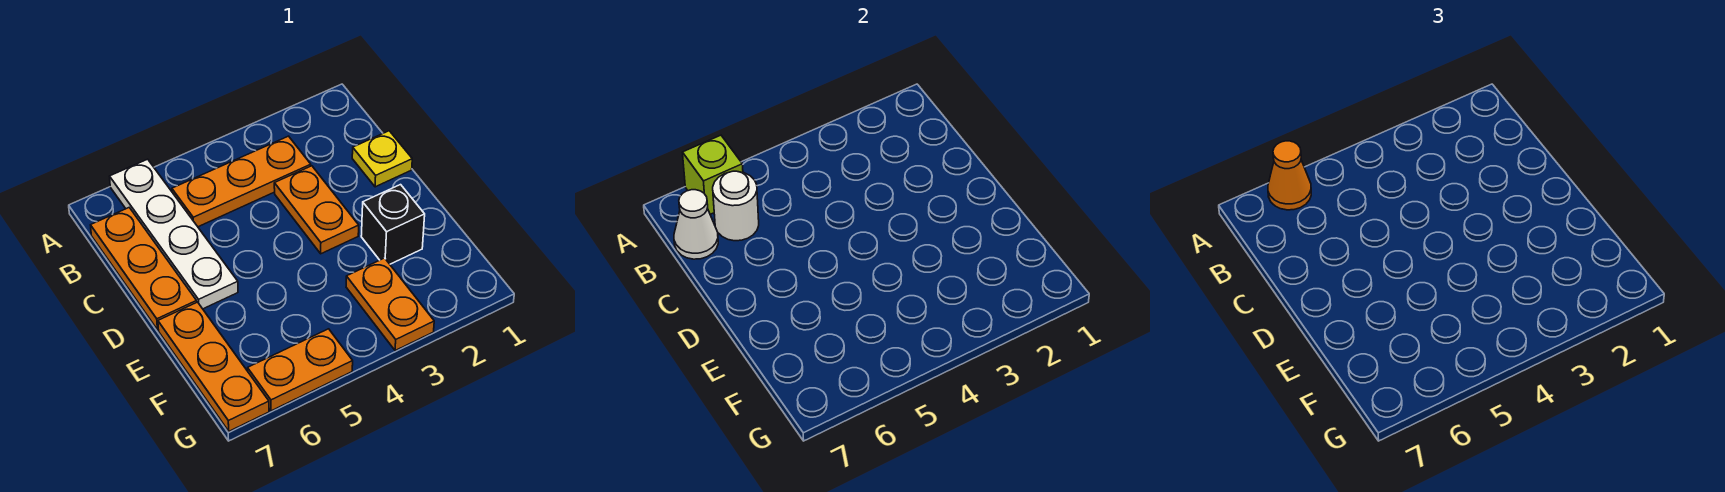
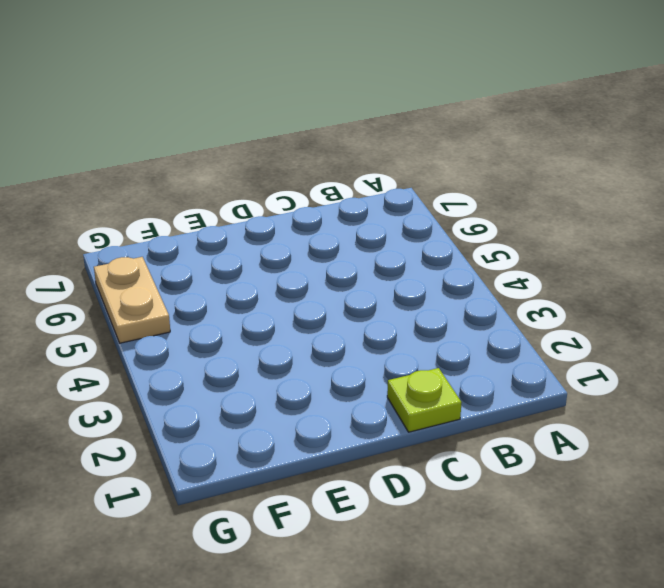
lime 1x1 plate [387,368,462,432] -> yellow 1x1 plate [352,131,412,187]
tan 1x2 plate [94,257,170,343] -> orange 1x2 plate [248,329,353,411]
none -> white 1x4 plate [110,159,238,309]
none -> orange 1x3 plate [172,136,311,227]
none -> orange 1x3 plate [91,208,197,330]

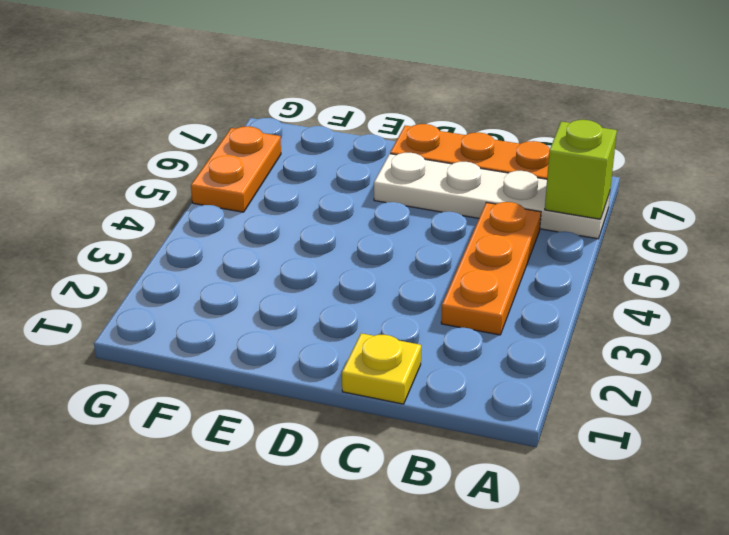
none -> orange 1x2 plate [274,166,359,254]
none -> black 1x1 brick [361,185,425,264]
none -> orange 1x3 plate [158,302,269,431]

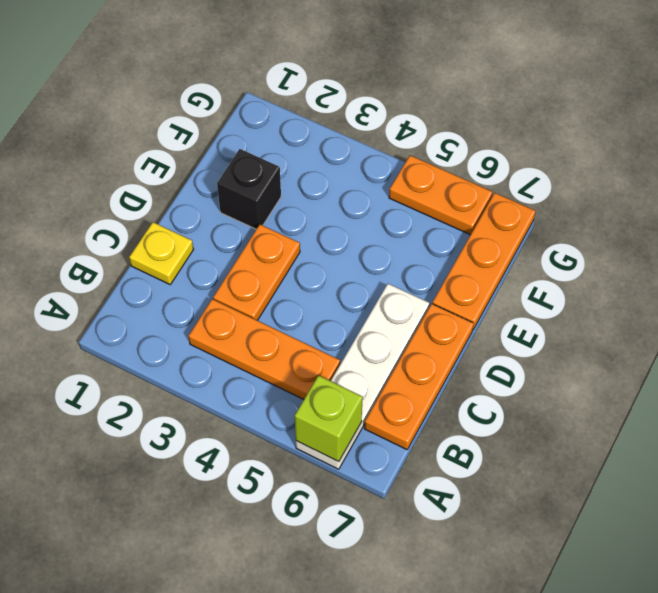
none -> orange 1x2 plate [346,258,434,351]
none -> white 1x1 round brick [713,171,759,241]
none -> white 1x1 cone [674,190,718,259]

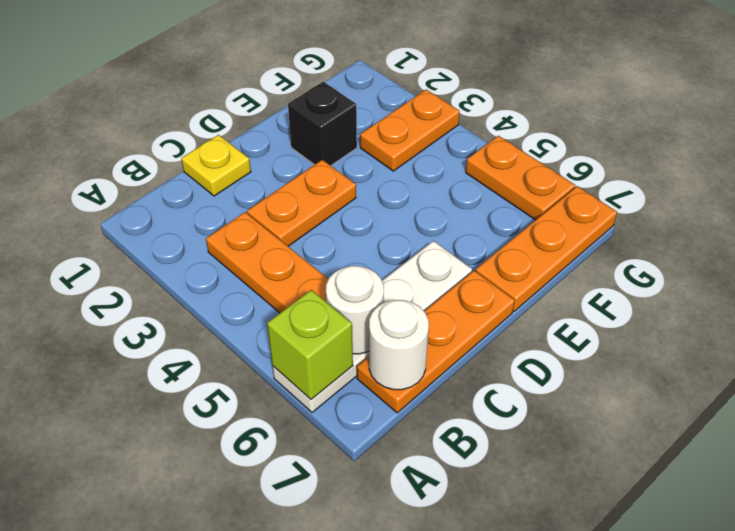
white 1x1 round brick [369,300,429,390] -> white 1x1 cone [674,190,718,259]
none -> orange 1x1 cone [1268,141,1311,210]

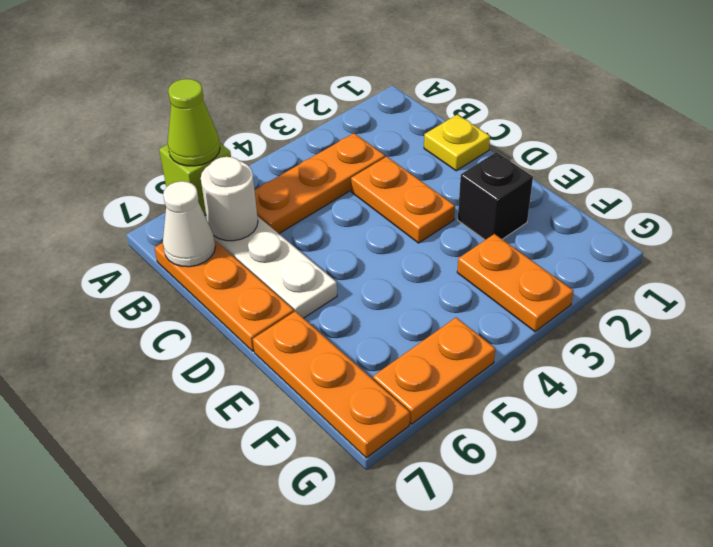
lime 1x1 cone [168,79,220,166] -> orange 1x1 cone [1268,141,1311,210]

